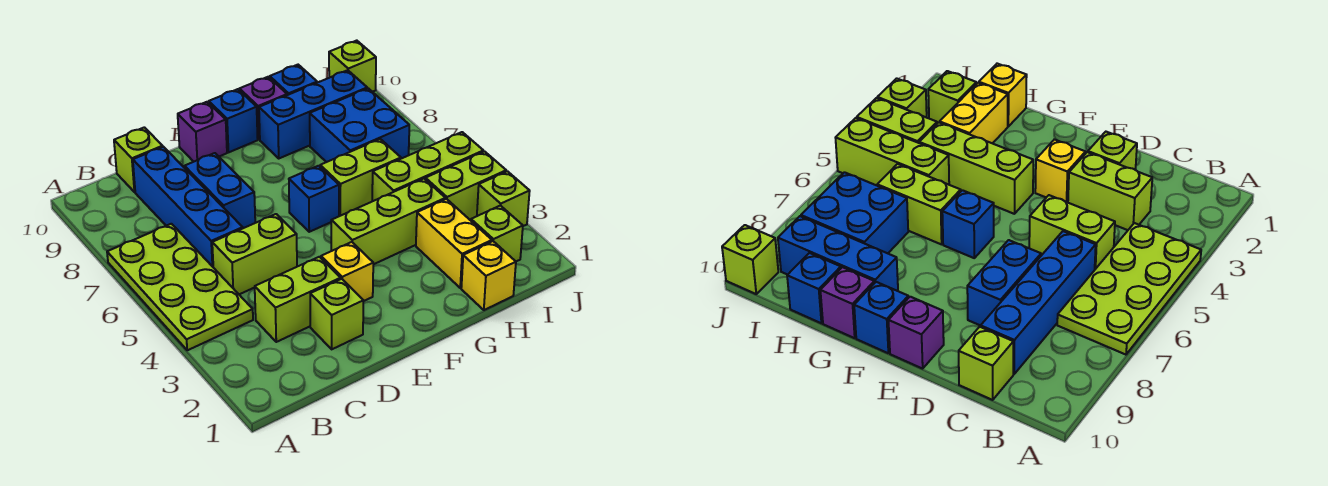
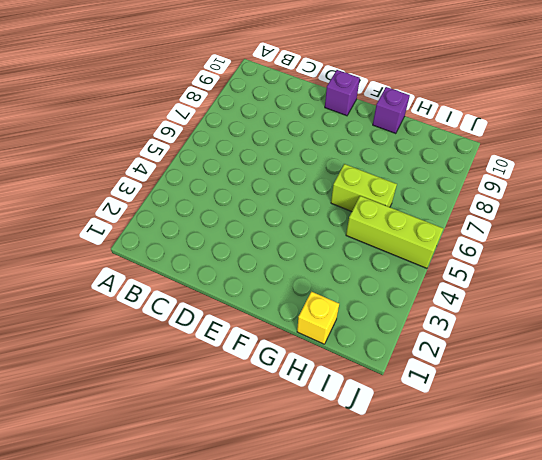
none -> lime 2x4 plate [107,224,253,350]
none -> lime 1x2 brick [255,257,341,342]
none -> lime 1x2 brick [212,214,297,294]

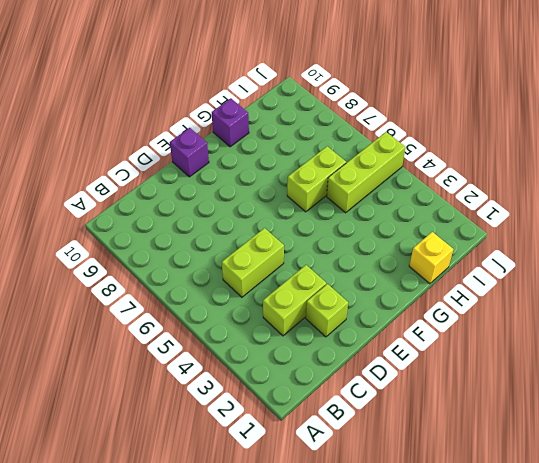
none -> lime 2x4 plate [107,224,253,350]
none -> blue 1x4 brick [133,147,243,267]
none -> lime 1x1 brick [114,127,163,192]

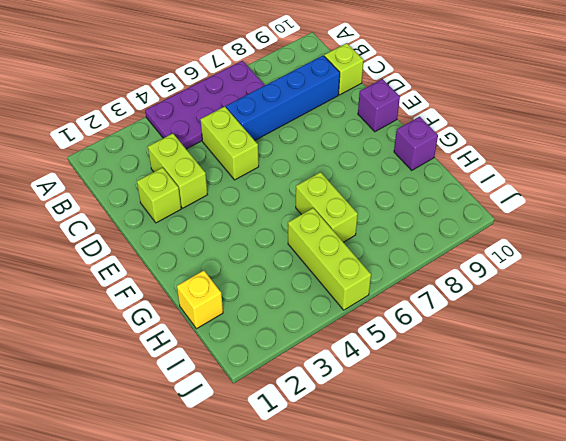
purple 2x4 plate [145,61,265,149] -> lime 2x4 plate [107,224,253,350]
none -> blue 1x2 brick [184,153,255,228]
none -> yellow 1x1 brick [321,242,373,301]
none -> lime 1x3 brick [331,179,445,264]

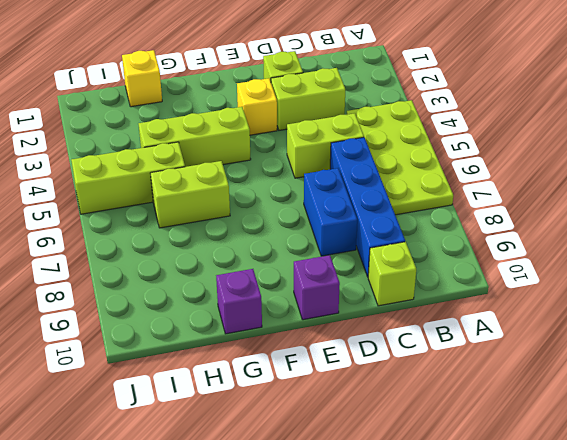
none -> blue 1x1 brick [289,166,339,232]
none -> blue 1x1 brick [209,89,258,152]
none -> blue 1x3 brick [259,70,367,158]

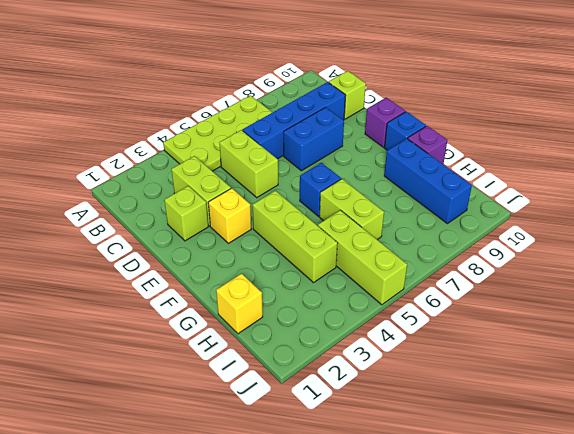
none -> yellow 1x2 brick [416,199,492,288]
none -> blue 2x2 brick [310,88,409,162]
none -> blue 1x1 brick [270,65,317,95]

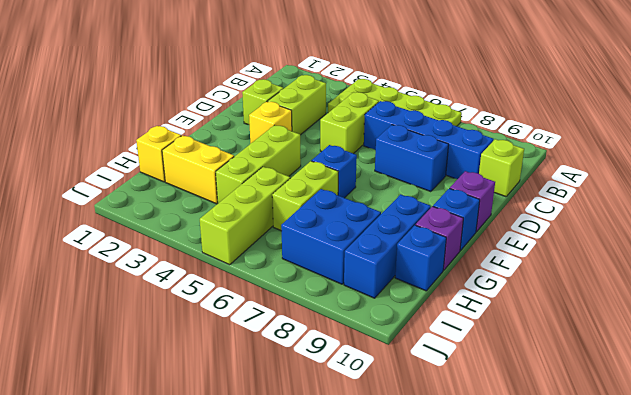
none -> lime 1x1 brick [471,206,523,261]
none -> lime 1x2 brick [425,151,506,220]
none -> lime 1x1 brick [477,171,530,226]

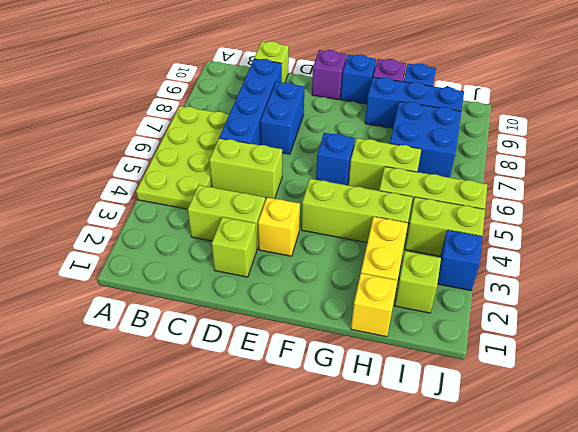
blue 1x1 brick [438,230,483,291] -> lime 1x1 brick [477,171,530,226]
none -> lime 1x1 brick [329,41,376,92]

